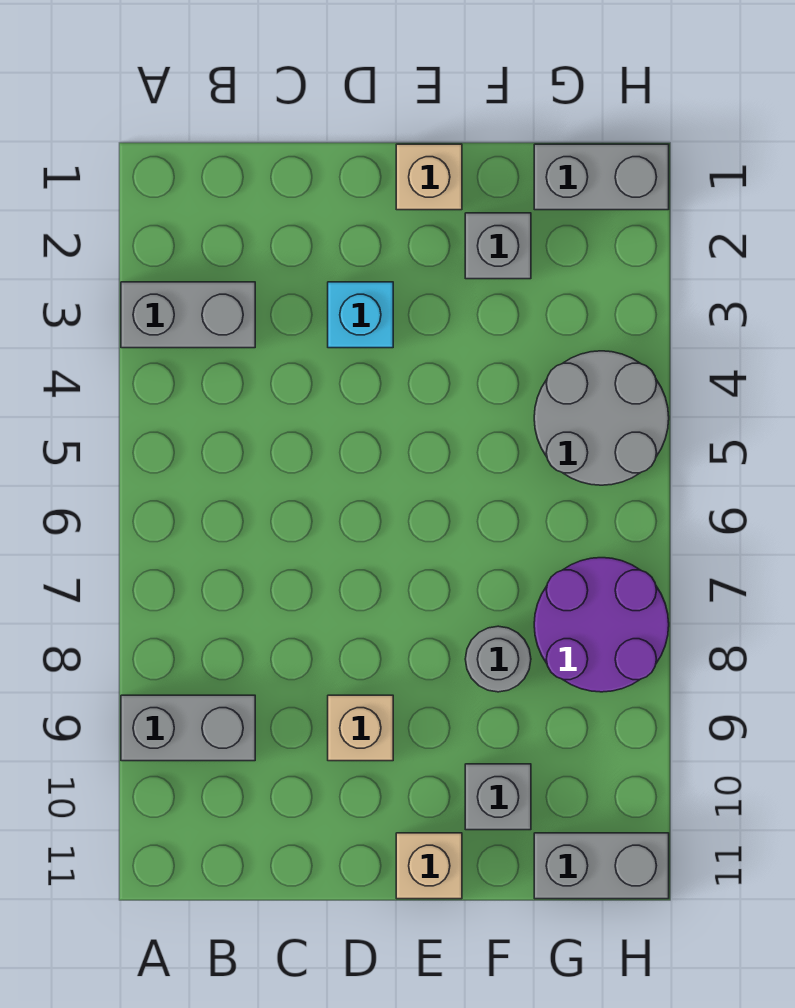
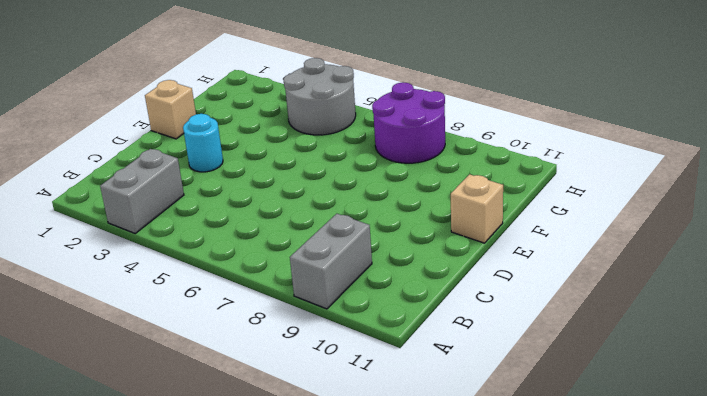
cyan 1x1 round brick [183,114,223,172] -> cyan 1x1 brick [328,282,393,348]
none -> tan 1x1 brick [328,695,393,761]
none -> grey 1x1 brick [465,213,531,279]
none -> grey 1x1 round brick [465,626,531,692]

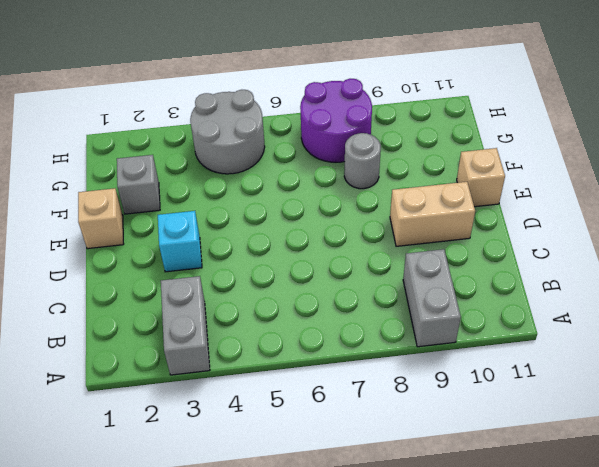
tan 1x2 brick [390,182,475,246] -> tan 1x1 brick [328,695,393,761]
none -> grey 1x1 brick [465,764,531,830]
none -> grey 1x2 brick [534,144,669,210]
none -> grey 1x2 brick [534,833,669,899]

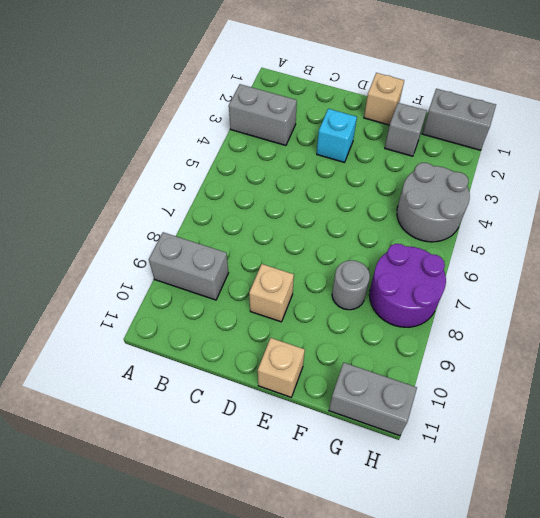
none -> grey 1x1 brick [465,764,531,830]

